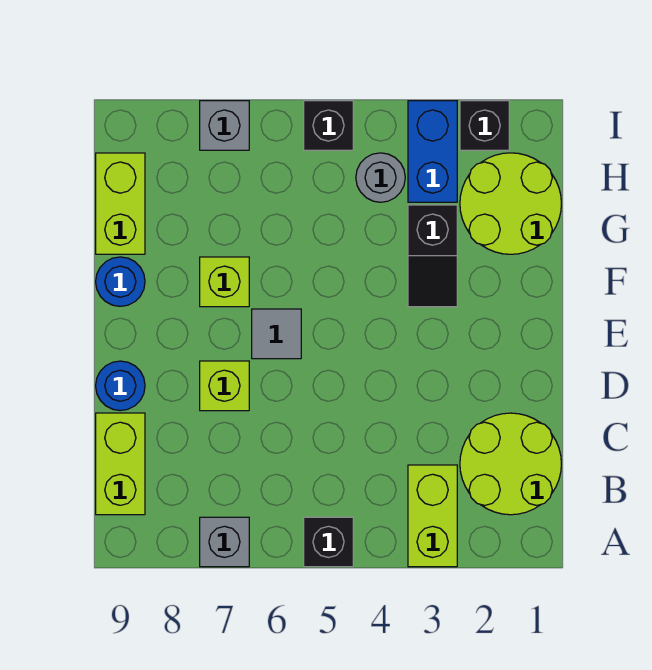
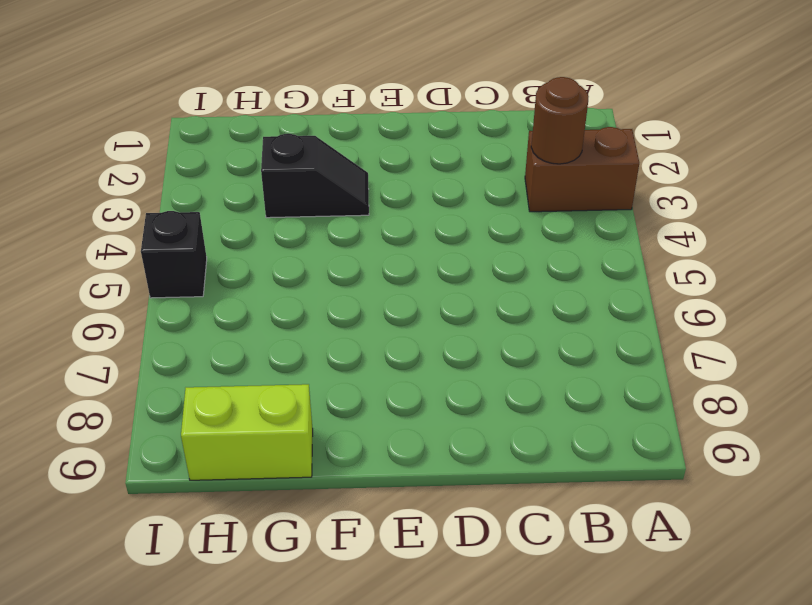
brown 1x2 brick [525,127,639,212] -> lime 1x2 brick [408,465,457,567]
brown 1x1 round brick [531,77,589,164] -> none
none -> black 1x1 brick [304,517,353,567]
none -> grey 1x1 brick [200,517,249,567]
none -> lime 2x2 round brick [460,413,561,515]

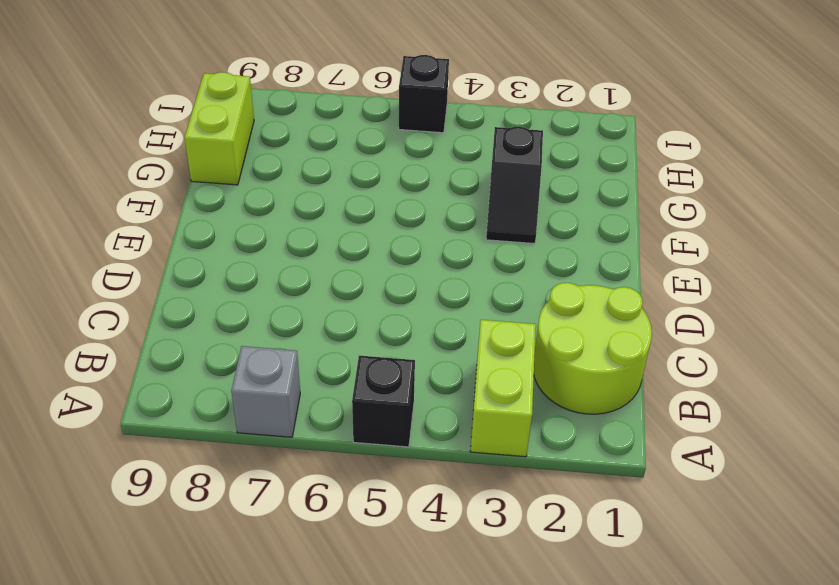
none -> lime 1x2 brick [96,413,145,515]
none -> lime 1x1 brick [200,361,249,411]
none -> blue 1x1 round brick [96,361,145,411]

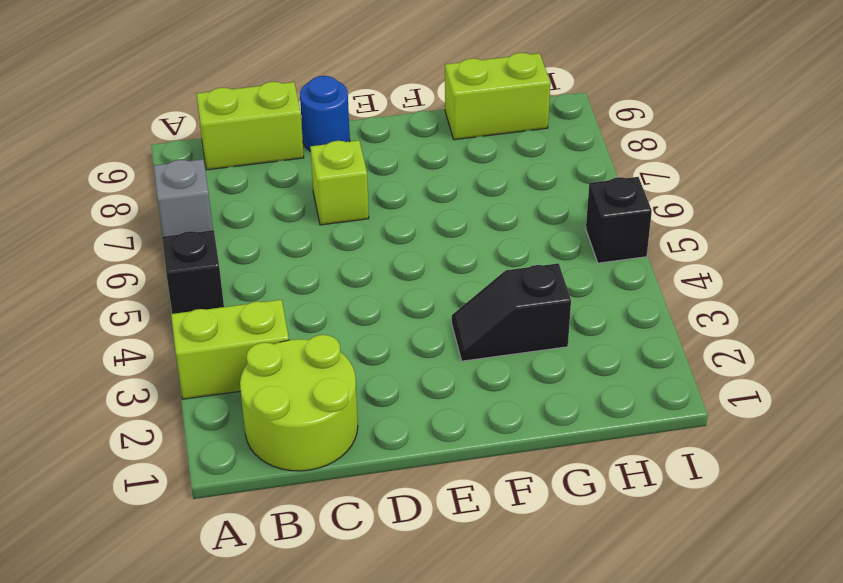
none -> grey 1x1 tile [252,309,301,359]
none -> lime 1x1 brick [200,257,249,307]
none -> blue 1x1 round brick [96,257,145,306]

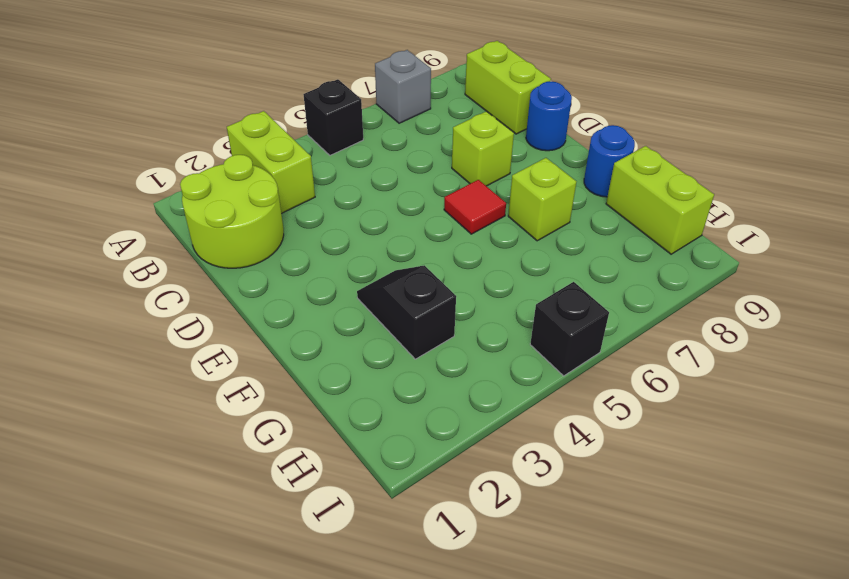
red 1x1 tile [444,180,506,234] -> grey 1x1 tile [252,309,301,359]
none -> lime 2x2 round brick [460,153,561,254]
none -> blue 1x2 brick [408,101,457,202]
none -> grey 1x1 round brick [356,153,405,202]

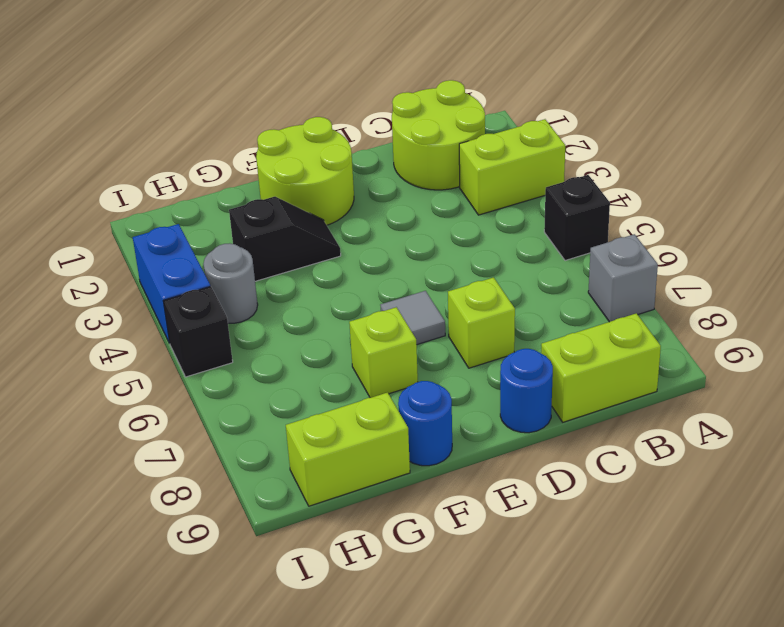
lime 2x2 round brick [256,117,354,225] -> lime 2x2 round brick moved to [460,153,561,254]
blue 1x2 brick [133,224,210,343] -> blue 1x2 brick turned to [408,101,457,202]
none -> black 1x1 brick [460,101,509,150]
none -> grey 1x1 brick [200,101,249,150]

